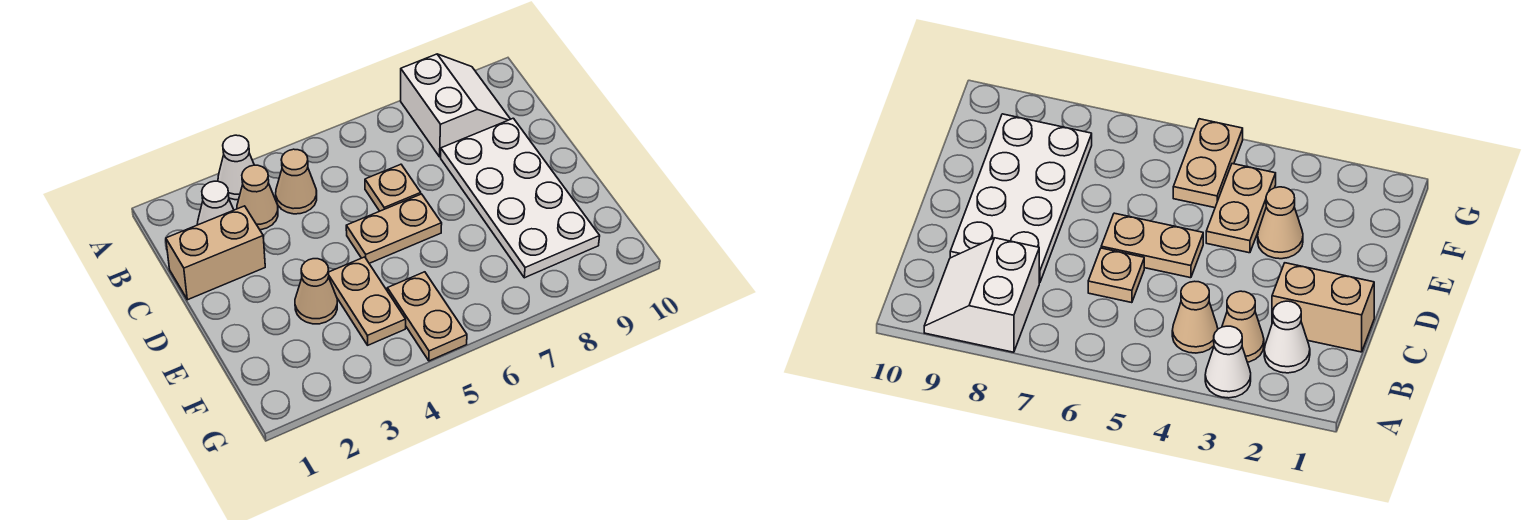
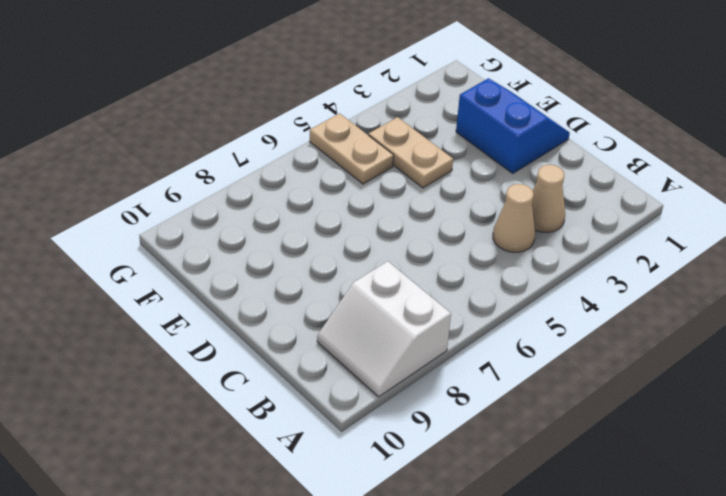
blue 2x2 slope [456,78,570,173] -> none
none -> white 1x1 cone [218,135,254,200]
none -> white 1x1 cone [197,181,234,225]
none -> tan 1x2 brick [166,206,265,300]

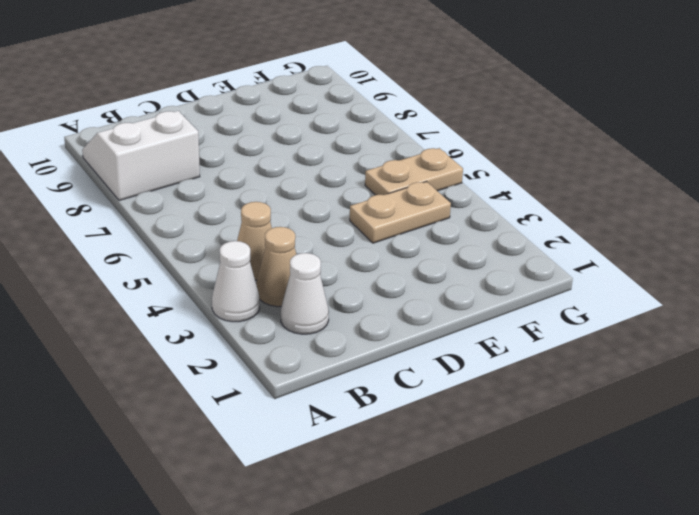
none -> tan 1x2 brick [166,206,265,300]
none -> tan 1x1 plate [365,164,421,211]
none -> white 2x4 plate [441,118,600,278]

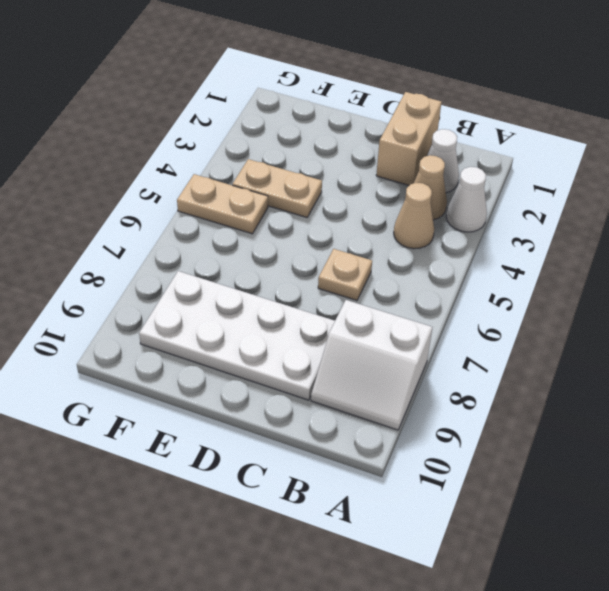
none -> tan 1x2 plate [346,194,442,263]
none -> tan 1x1 cone [295,259,337,324]

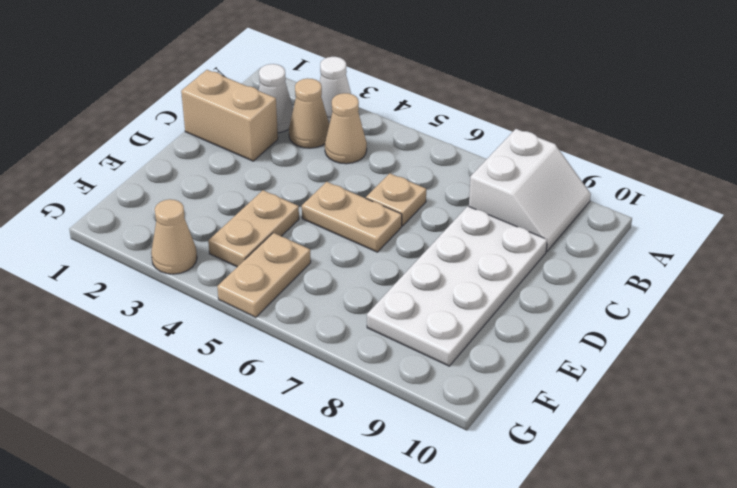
tan 1x1 cone [151,199,197,274] -> tan 1x1 cone moved to [295,259,337,324]

